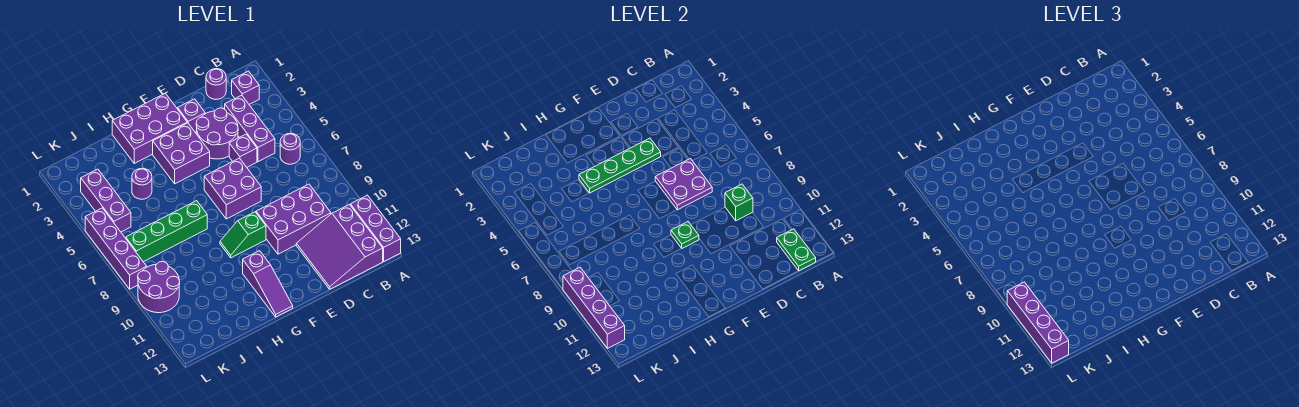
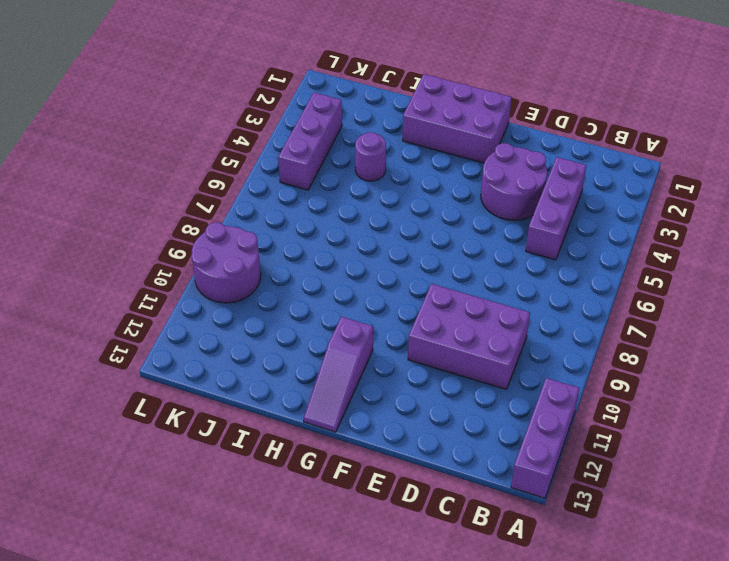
none -> purple 1x1 brick [232,71,259,104]
none -> purple 1x1 round brick [280,133,300,164]
none -> purple 3x3 slope [296,205,383,289]

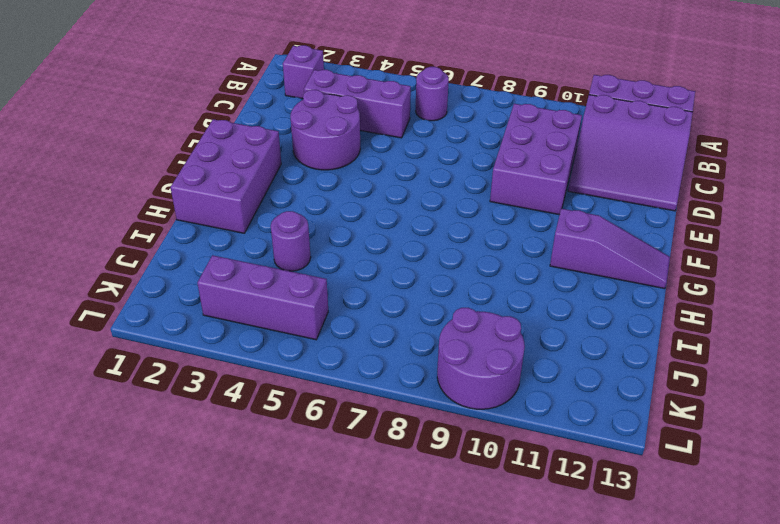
none -> purple 1x1 round brick [206,69,226,99]
none -> purple 1x1 brick [229,134,257,167]
none -> purple 1x1 brick [178,99,205,132]

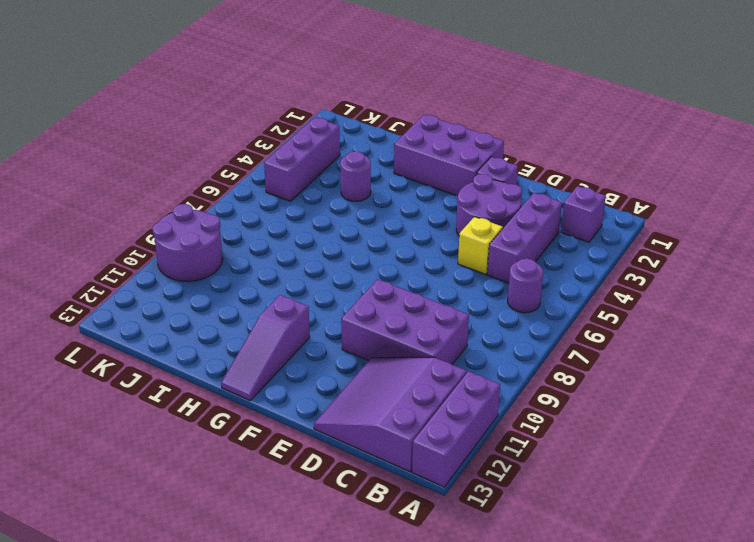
yellow 1x1 brick [458,217,503,275] -> purple 1x1 brick [229,134,257,167]
none -> purple 1x1 round brick [206,69,226,99]
none -> purple 2x2 brick [204,158,261,219]
none -> purple 2x2 brick [153,123,210,184]

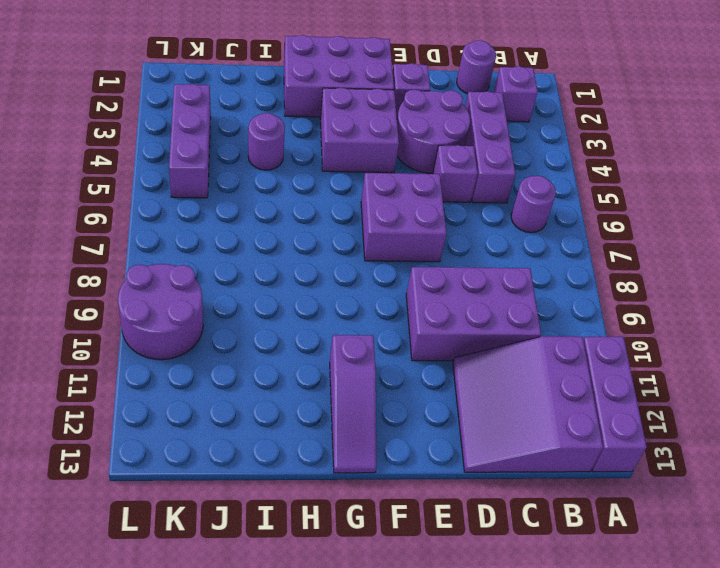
none -> green 1x2 slope [220,212,266,258]
none -> green 1x4 brick [126,201,207,262]
none -> purple 1x4 brick [85,208,147,289]

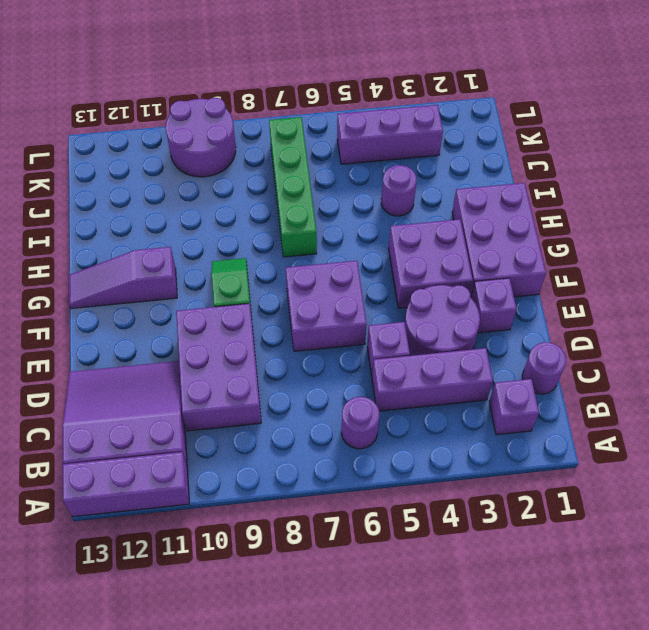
none -> purple 1x4 brick [85,208,147,289]
none -> green 1x2 plate [777,229,816,271]
none -> green 1x1 brick [725,184,753,221]

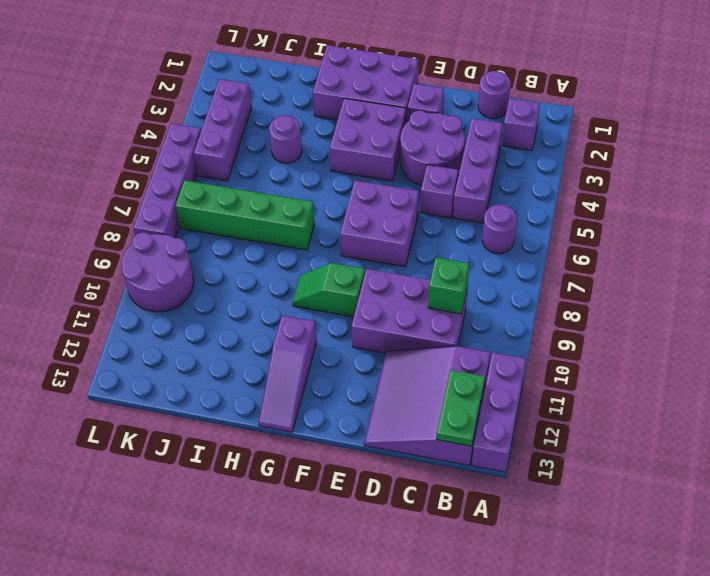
none -> purple 2x2 plate [655,159,712,210]
none -> green 1x4 plate [579,138,661,193]
none -> green 1x1 plate [671,222,699,248]

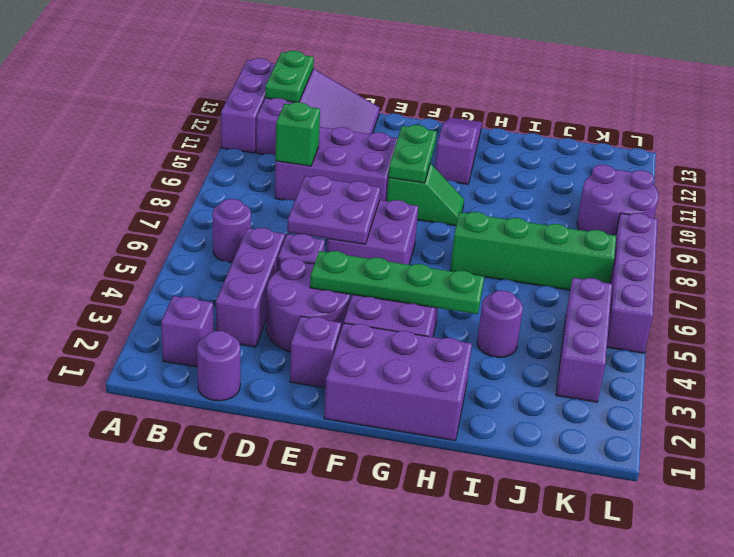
green 1x2 plate [388,125,437,183] -> green 1x1 plate [671,222,699,248]
none -> purple 1x4 brick [563,267,625,348]
none -> purple 1x4 brick [1007,282,1069,363]

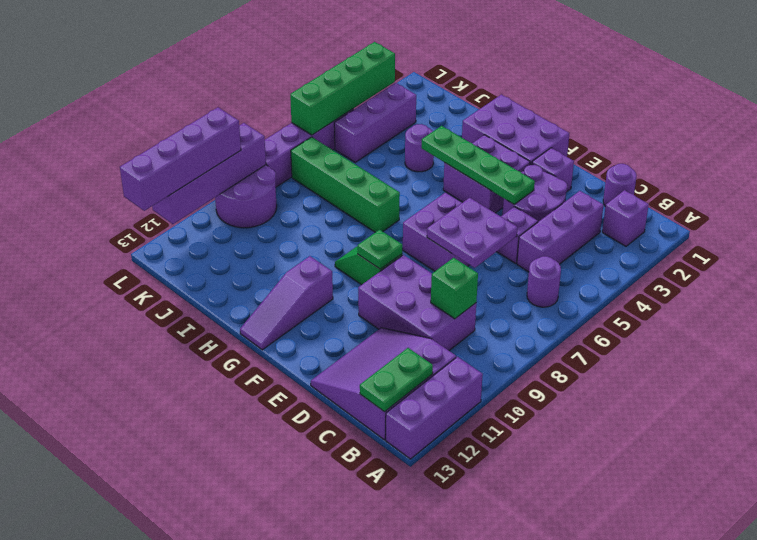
green 1x4 brick [290,42,395,135] -> none

